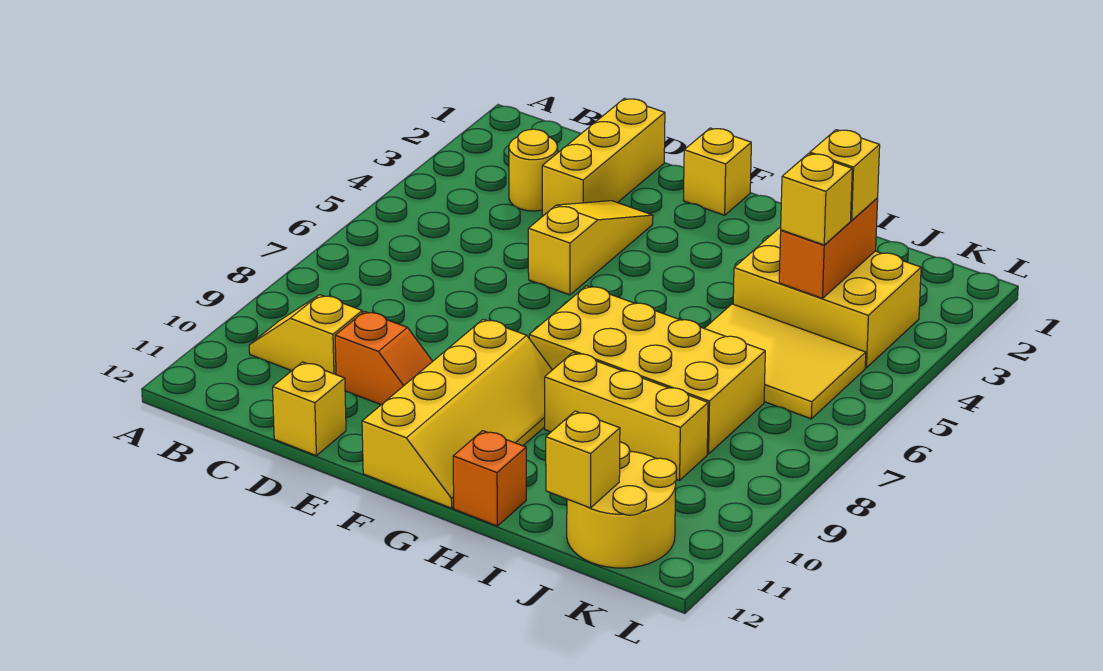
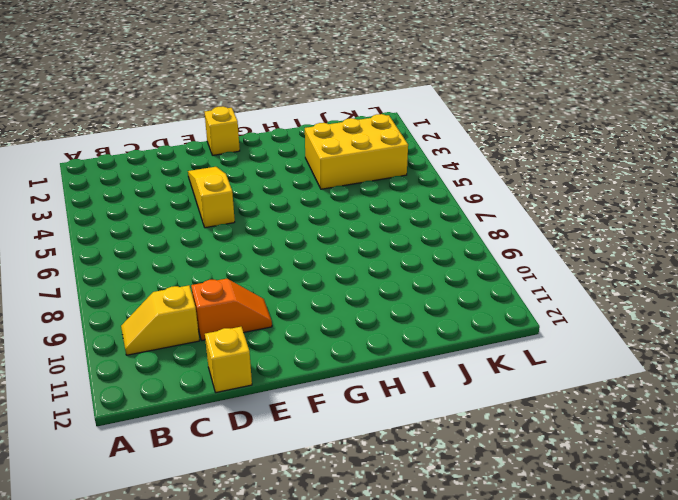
none -> yellow 1x1 round brick [509,129,558,211]
none -> yellow 1x3 brick [542,98,665,216]
none -> yellow 2x4 slope [362,319,552,508]

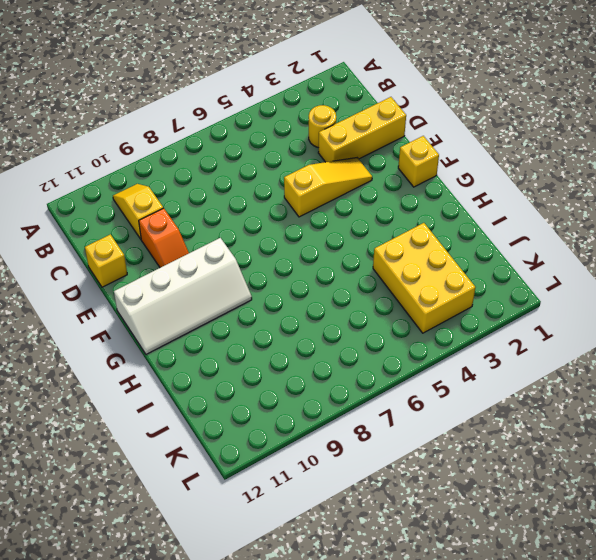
white 2x4 slope [114,238,252,354] -> yellow 2x4 slope [362,319,552,508]
none -> yellow 2x4 brick [529,286,765,454]
none -> yellow 1x3 brick [545,353,708,481]
none -> orange 1x1 brick [453,431,526,526]

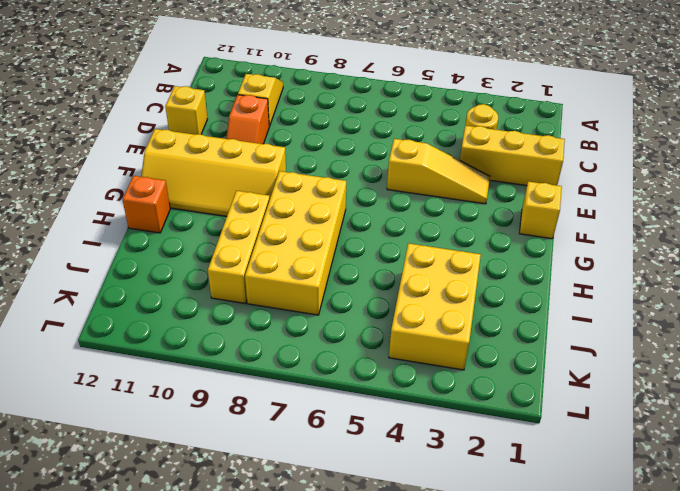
none -> yellow 2x3 tile [705,304,866,419]
none -> yellow 2x2 round brick [567,442,677,568]
none -> orange 1x2 brick [779,198,878,298]

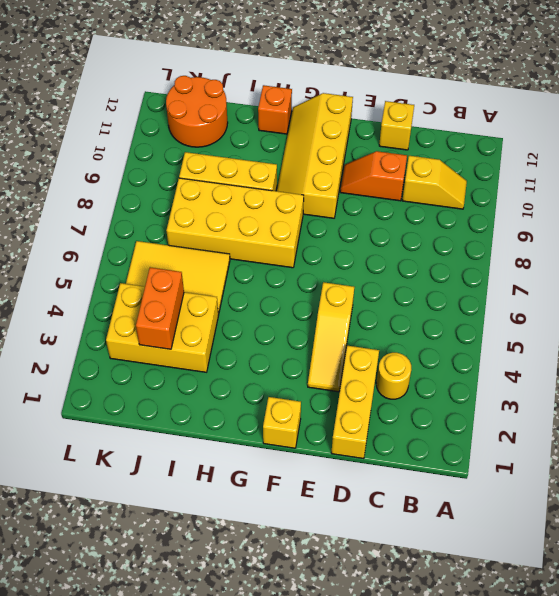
orange 2x2 round brick [166,76,228,147] -> yellow 2x2 round brick [567,442,677,568]
none -> yellow 1x1 brick [546,411,620,508]
none -> yellow 1x1 brick [810,130,880,220]
none -> yellow 1x1 brick [781,153,852,245]

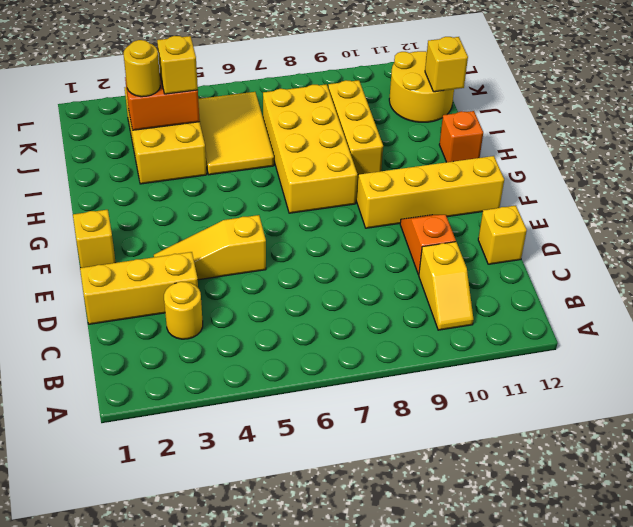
yellow 1x1 round brick [124,40,160,97] -> yellow 1x1 brick [810,130,880,220]

